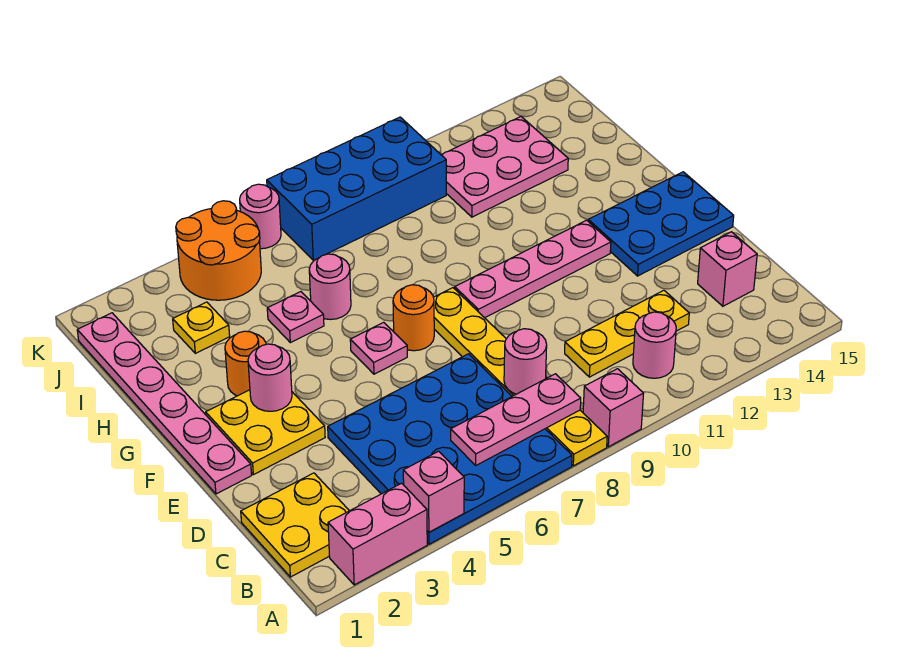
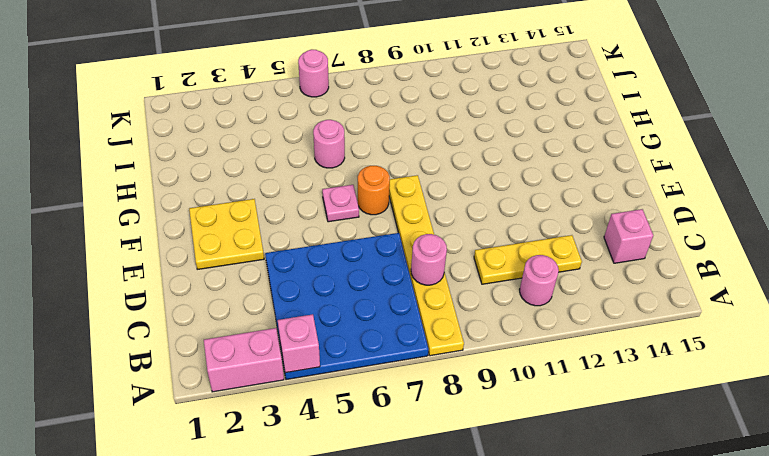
none -> pink 1x1 brick [583,369,644,447]
none -> yellow 2x2 plate [241,473,349,577]
none -> pink 1x6 plate [77,313,252,494]

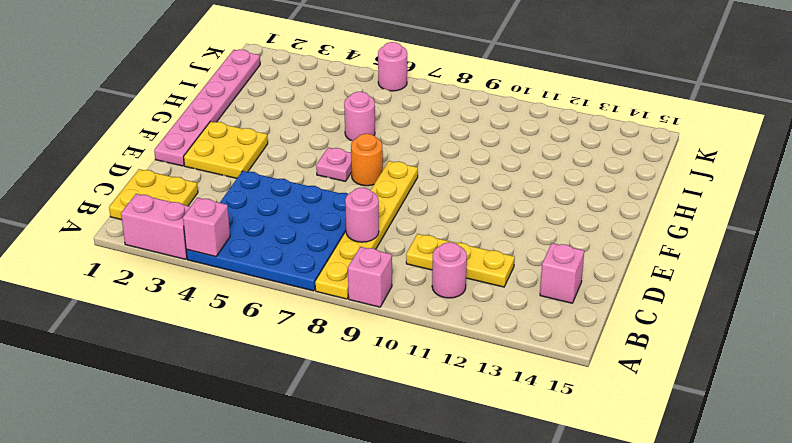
none -> blue 2x3 plate [588,172,734,276]
none -> pink 1x4 plate [455,220,611,318]
none -> orange 1x1 round brick [225,331,266,396]

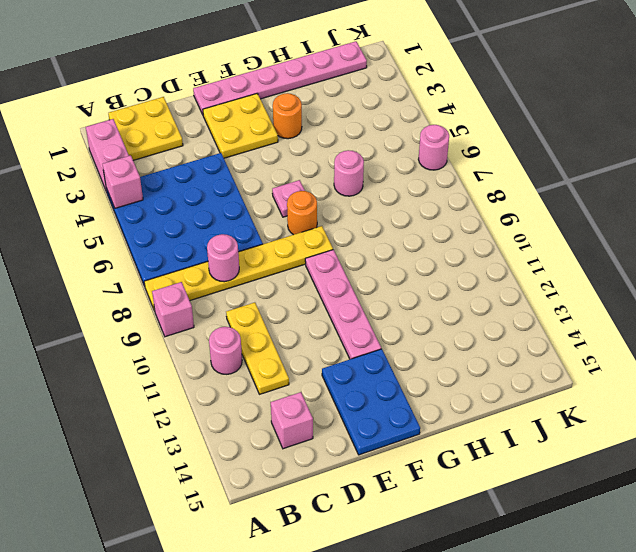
none -> pink 1x1 plate [267,292,324,343]
none -> yellow 1x1 plate [173,302,230,353]
none -> pink 2x3 plate [442,117,568,217]

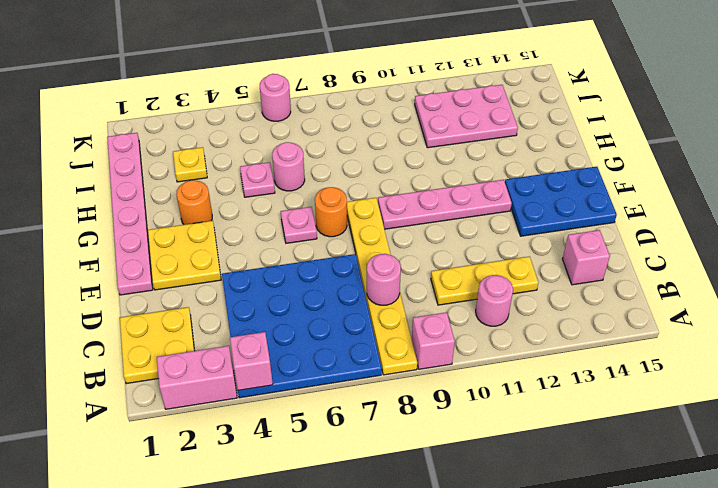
none -> orange 2x2 round brick [176,201,261,300]
none -> blue 2x4 brick [267,117,446,260]
none -> pink 1x3 plate [451,374,581,465]

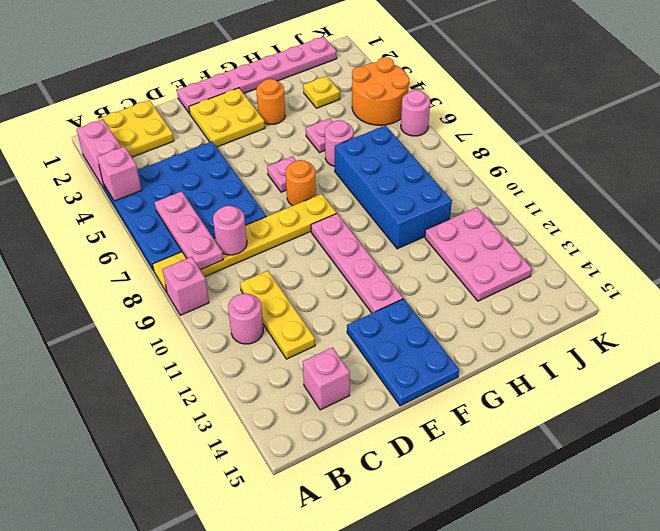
blue 2x4 brick [335,125,452,249] -> blue 2x4 brick moved to [267,117,446,260]
none -> pink 1x1 round brick [248,344,292,411]

